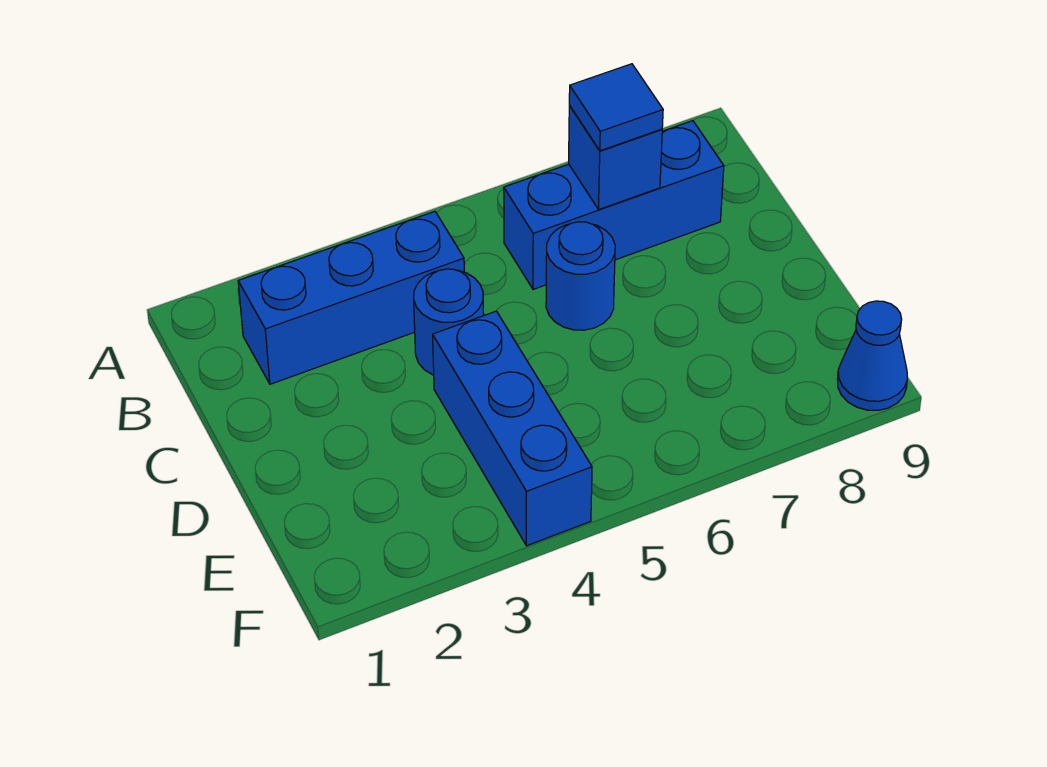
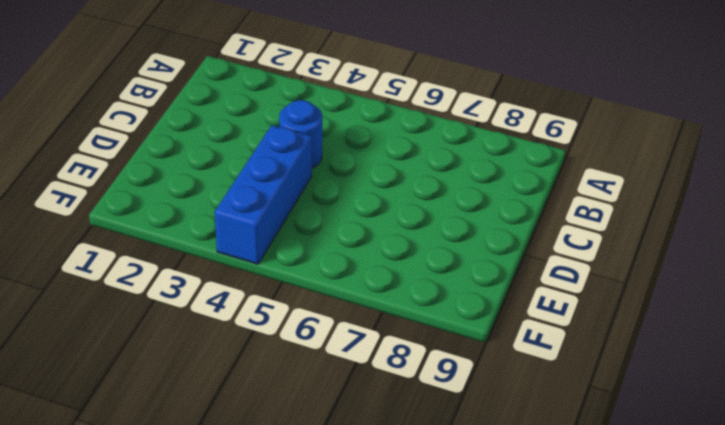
none -> blue 1x3 brick [238,211,464,384]
none -> blue 1x3 brick [504,121,724,289]

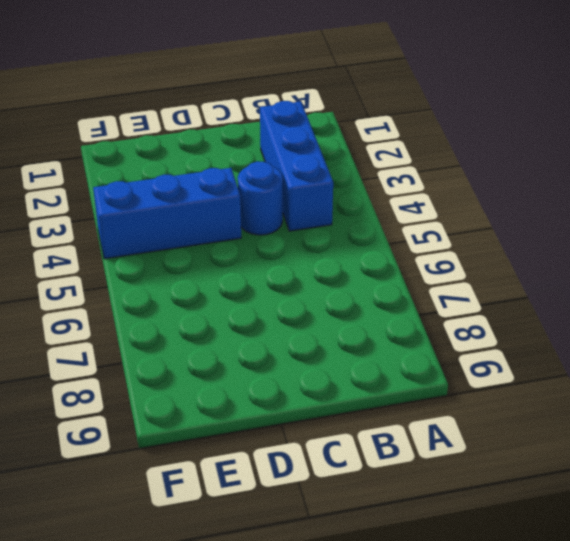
none -> blue 1x3 brick [504,121,724,289]
none -> blue 1x1 round brick [546,222,615,330]

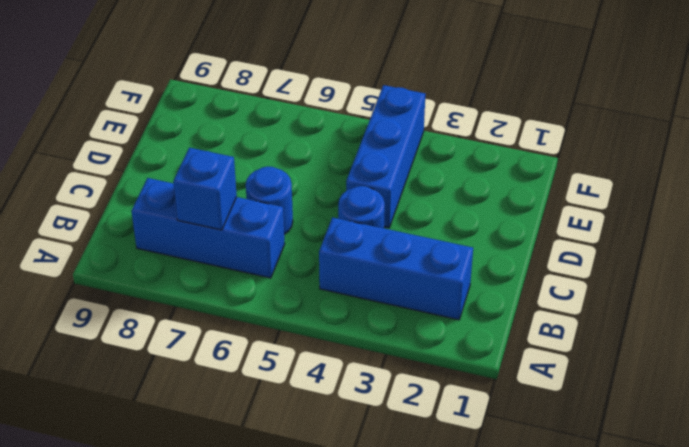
none -> blue 1x1 cone [837,301,907,410]
none -> blue 1x1 tile [569,64,663,151]

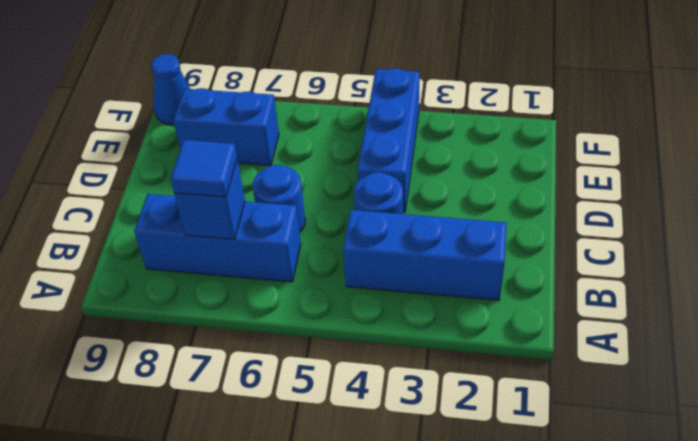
blue 1x2 brick [173,88,279,166] -> none

